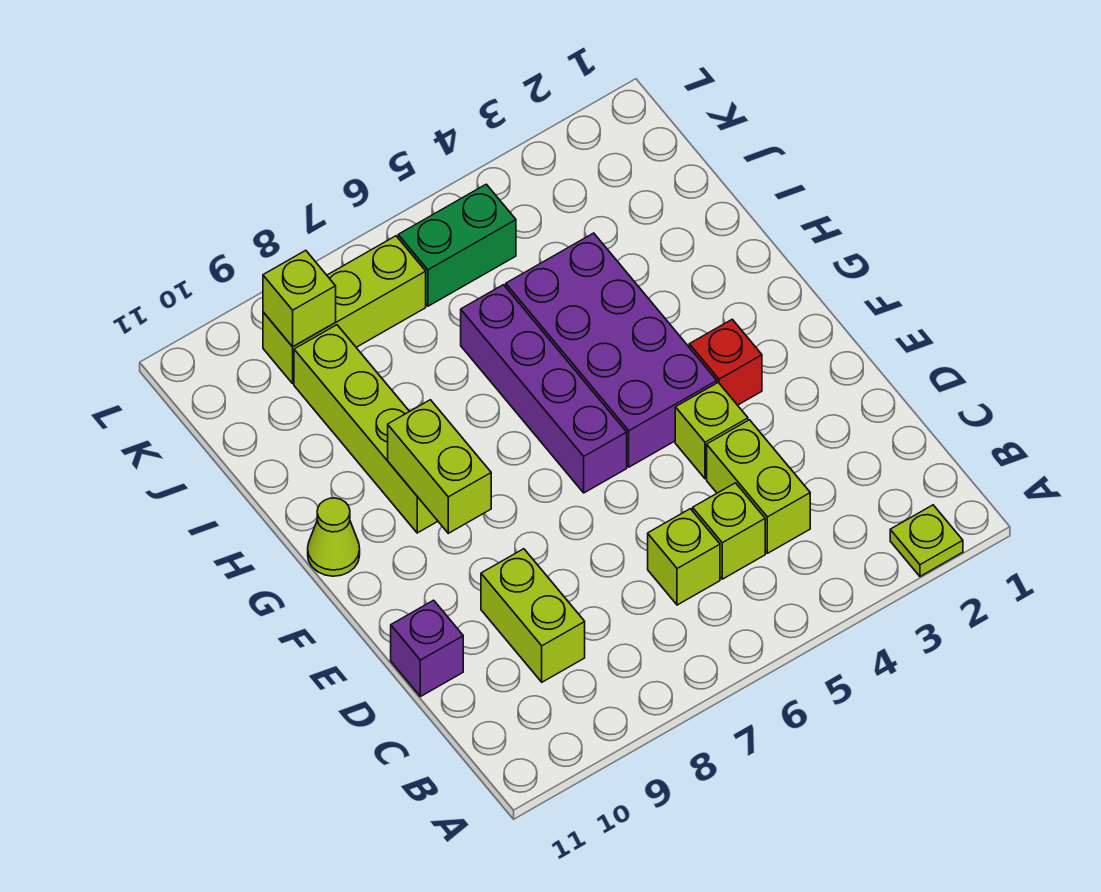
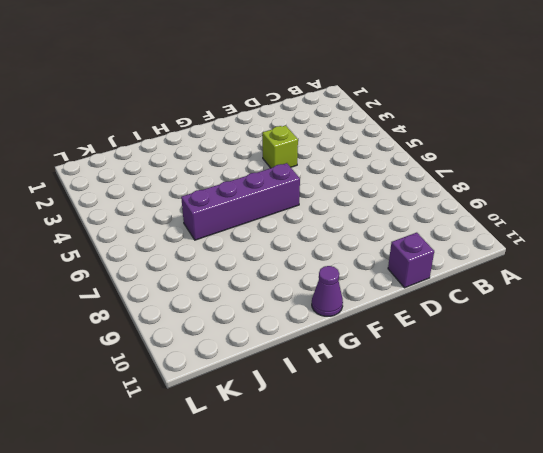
purple 1x1 cone [312,266,343,316] -> lime 1x1 cone [308,498,360,576]
none -> lime 1x1 plate [890,505,963,576]
none -> lime 1x2 brick [707,420,810,553]
none -> lime 1x1 brick [693,483,765,579]

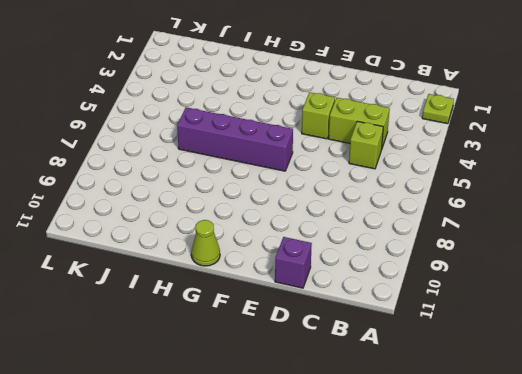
none -> lime 1x1 brick [648,509,720,605]
none -> lime 1x2 brick [481,549,585,682]
none -> red 1x1 brick [689,319,762,405]

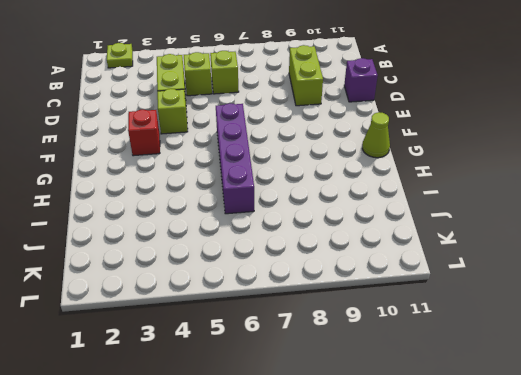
none -> purple 2x4 brick [506,233,717,467]
none -> lime 1x4 brick [294,325,438,533]
none -> green 1x2 brick [398,184,516,306]

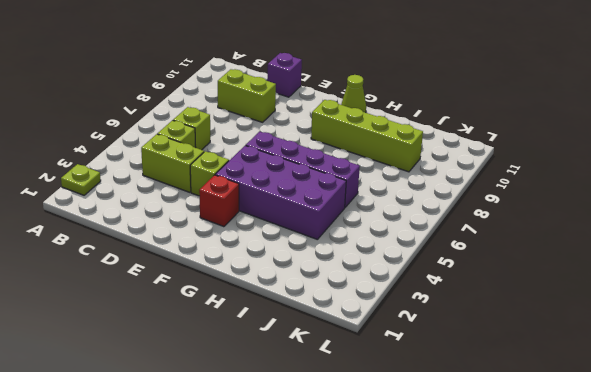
none -> green 1x2 brick [398,184,516,306]
none -> lime 1x3 brick [263,236,426,383]
none -> lime 1x2 brick [388,400,491,533]

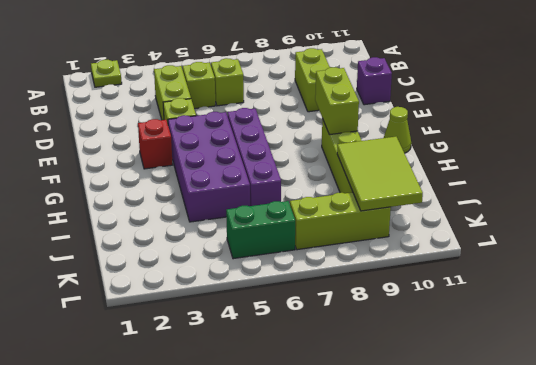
lime 2x3 tile [337,137,423,211] -> lime 1x1 brick [263,250,336,347]

